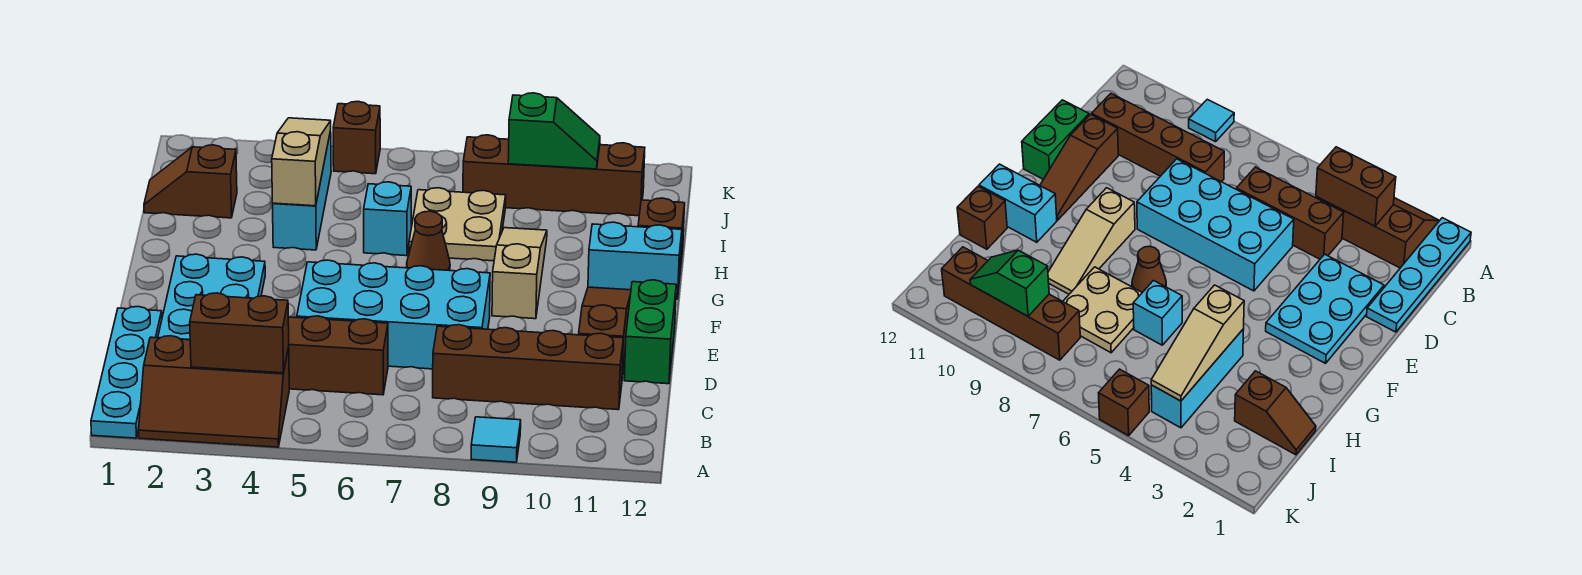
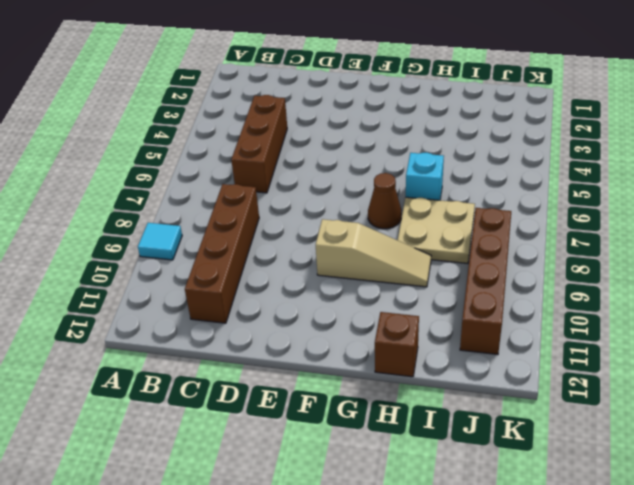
none -> cyan 1x4 plate [91,307,162,438]
none -> brown 2x3 slope [139,336,289,447]
none -> cyan 2x3 plate [158,254,265,340]

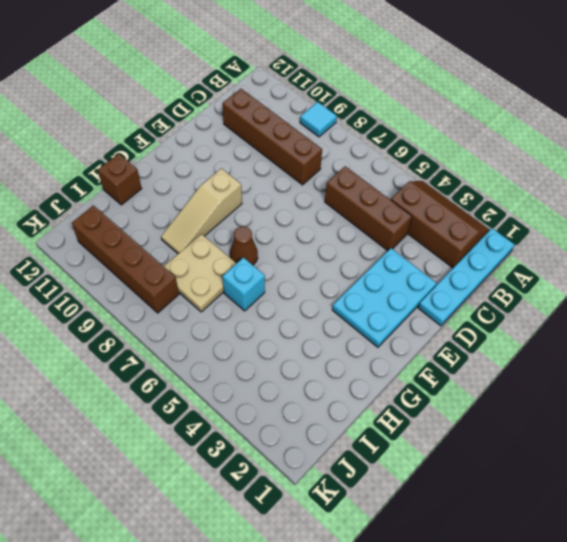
none -> cyan 2x4 brick [297,260,490,369]
none -> brown 1x3 slope [579,287,631,377]
none -> green 1x2 brick [624,280,676,384]

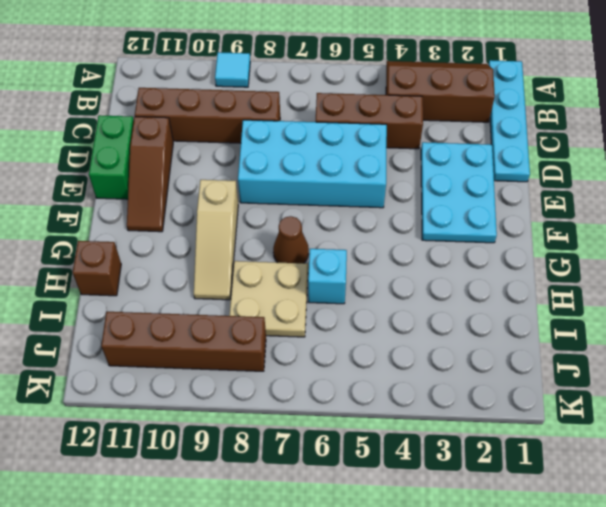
none -> cyan 1x2 brick [588,222,682,299]
none -> cyan 1x3 brick [273,131,331,250]
none -> brown 1x2 slope [144,145,237,218]

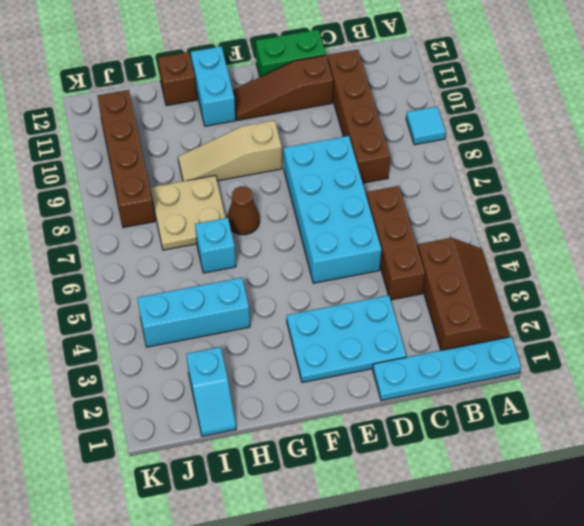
cyan 1x2 slope [186,347,236,436] -> brown 1x2 slope [144,145,237,218]
none -> brown 1x1 brick [333,101,380,174]
none -> brown 1x2 brick [190,293,289,373]
none -> tan 1x3 slope [272,118,331,206]

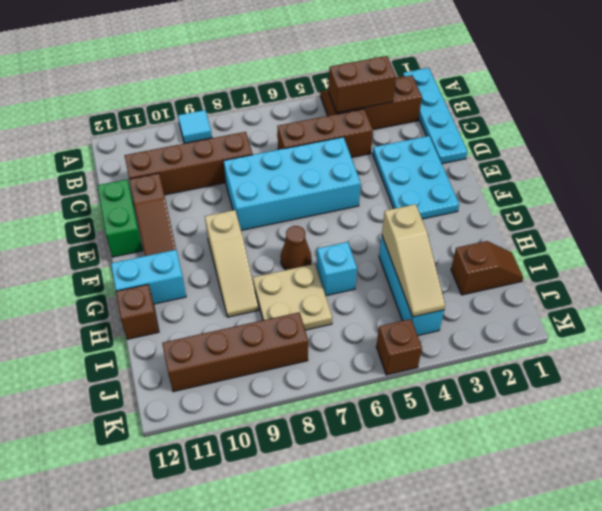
none -> green 1x2 slope [508,93,600,169]

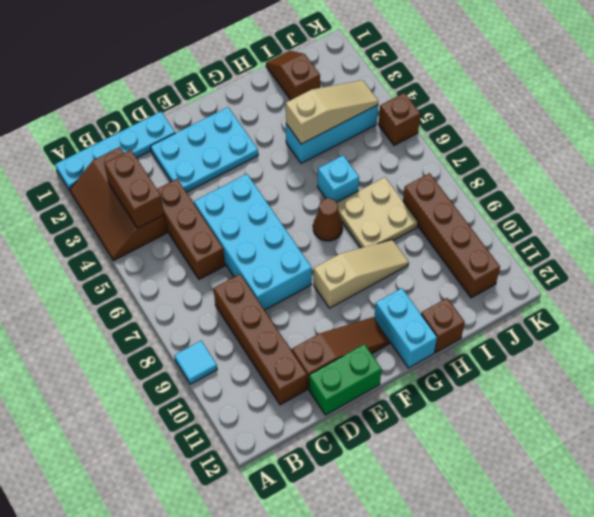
none -> green 1x2 slope [508,93,600,169]

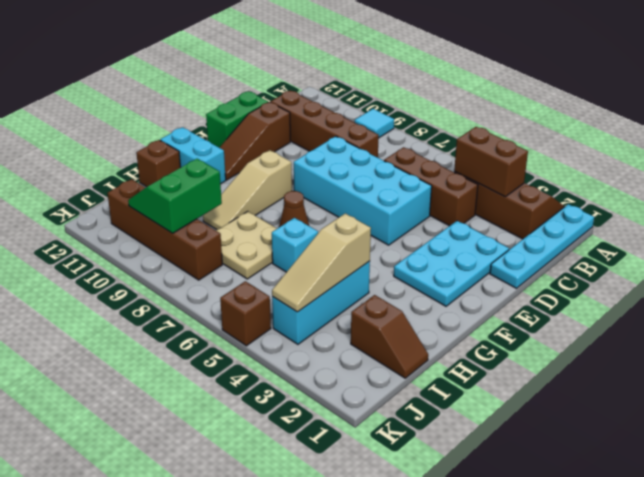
green 2x2 slope [128,159,222,233] -> green 1x2 slope [508,93,600,169]

